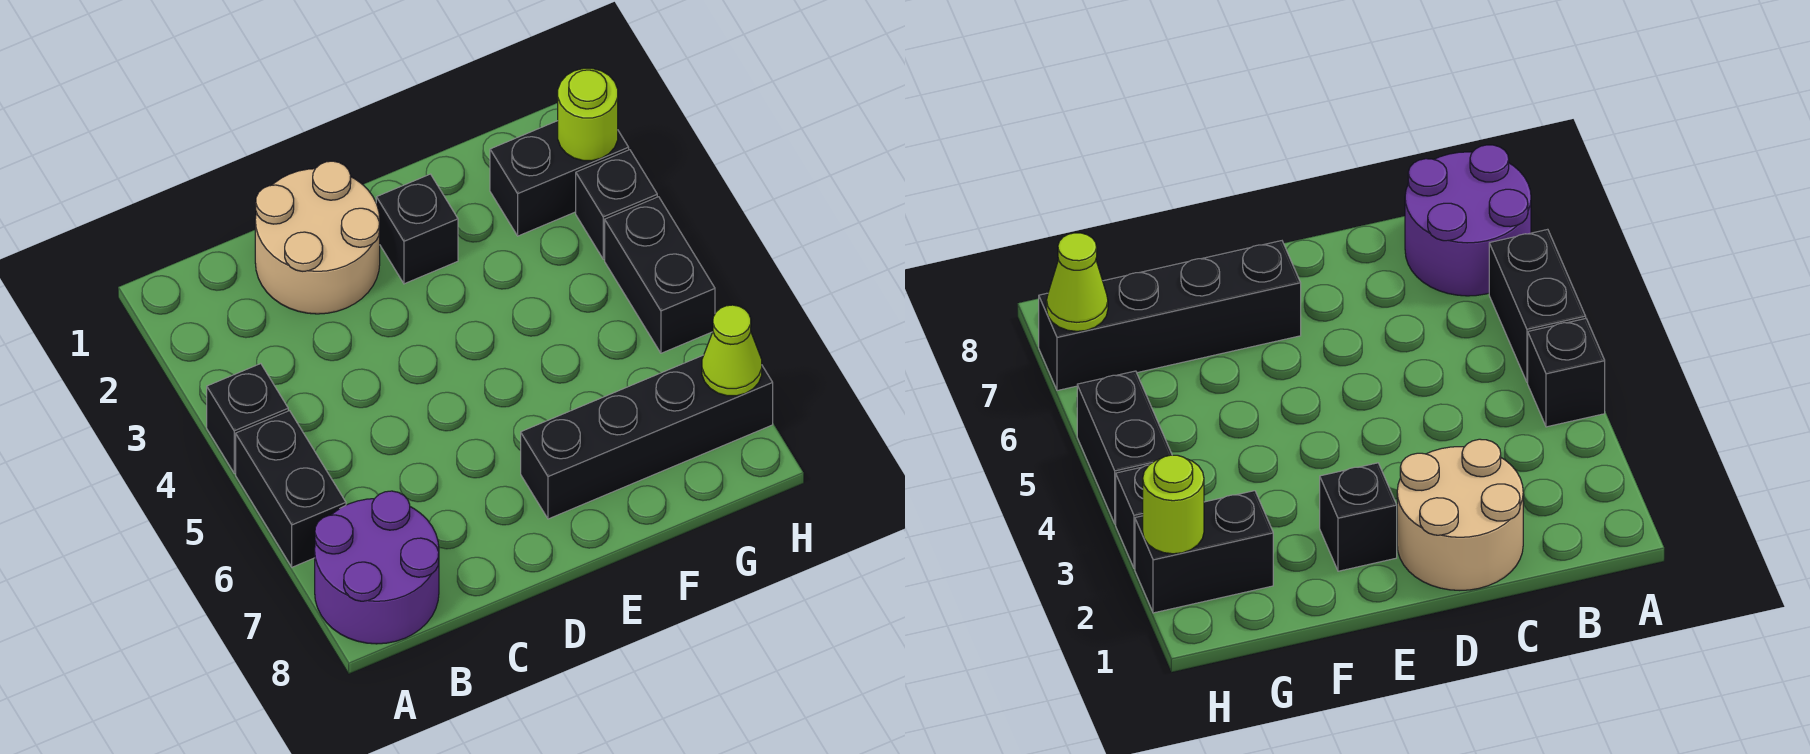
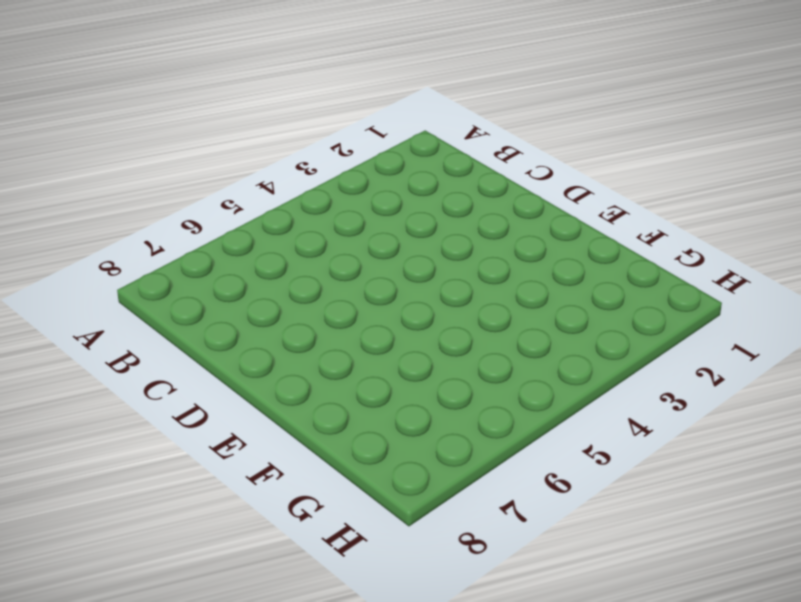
none -> black 1x1 brick [207,364,288,473]
none -> black 1x2 brick [236,411,346,567]

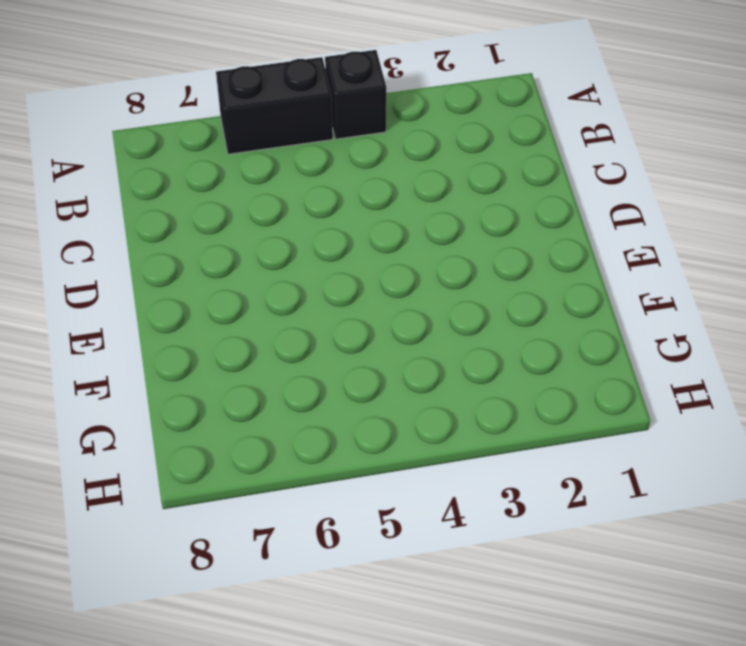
none -> purple 2x2 round brick [315,491,439,644]
none -> tan 2x2 round brick [255,161,380,314]

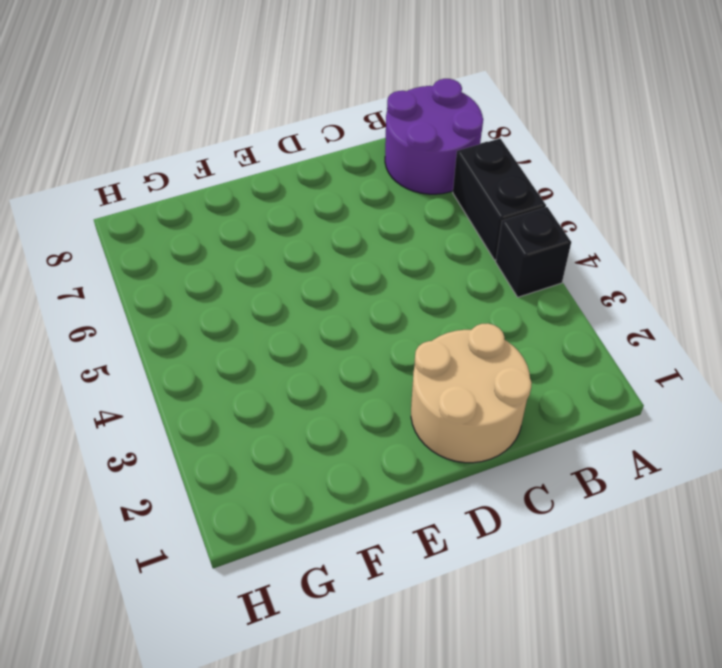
none -> black 1x1 brick [376,174,458,284]
none -> black 1x4 brick [521,355,773,519]

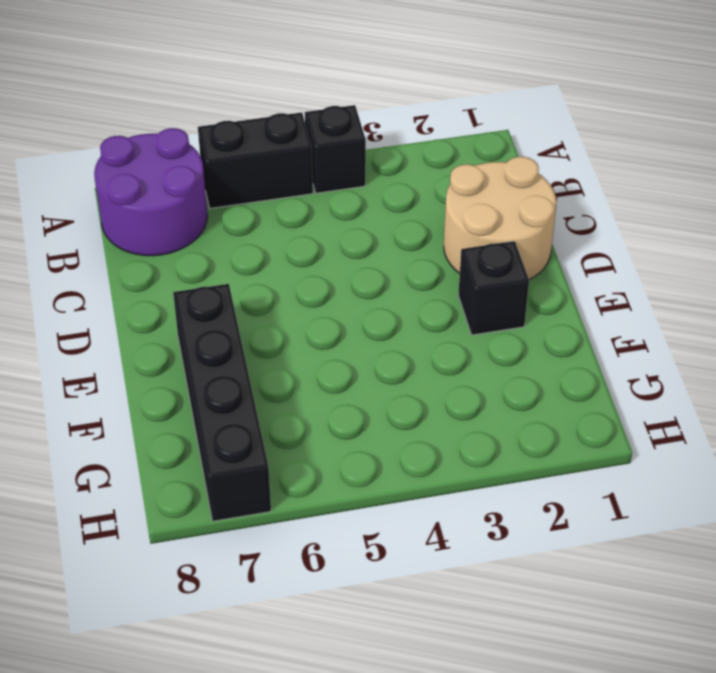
none -> black 1x2 brick [490,121,629,236]
none -> black 1x1 brick [576,150,657,259]

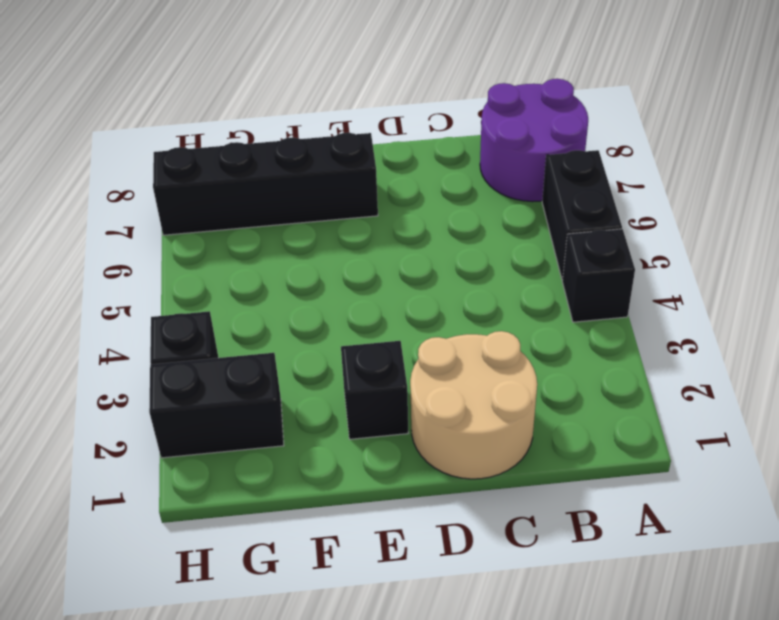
none -> black 1x2 brick [605,197,715,353]
none -> lime 1x1 round brick [558,68,618,161]

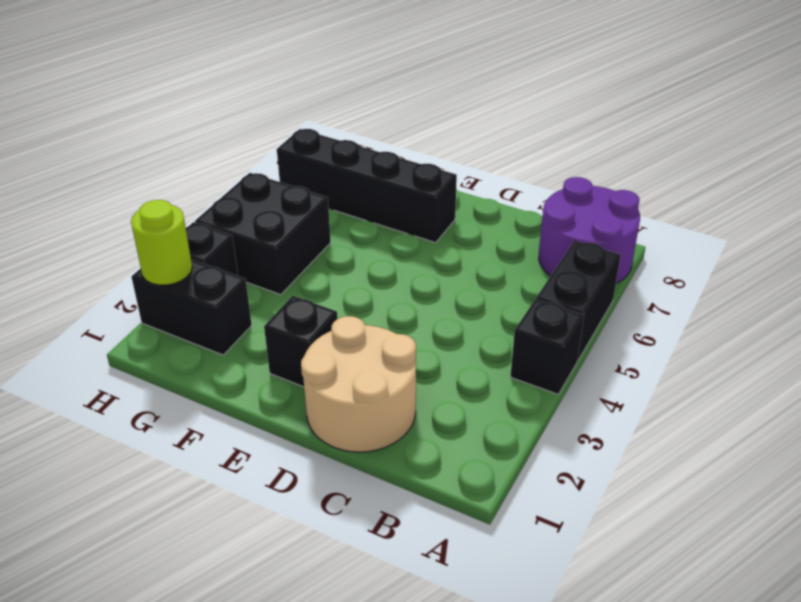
black 2x2 brick [195,173,331,295] -> black 1x2 brick [605,197,715,353]
none -> lime 1x1 cone [702,305,762,396]

